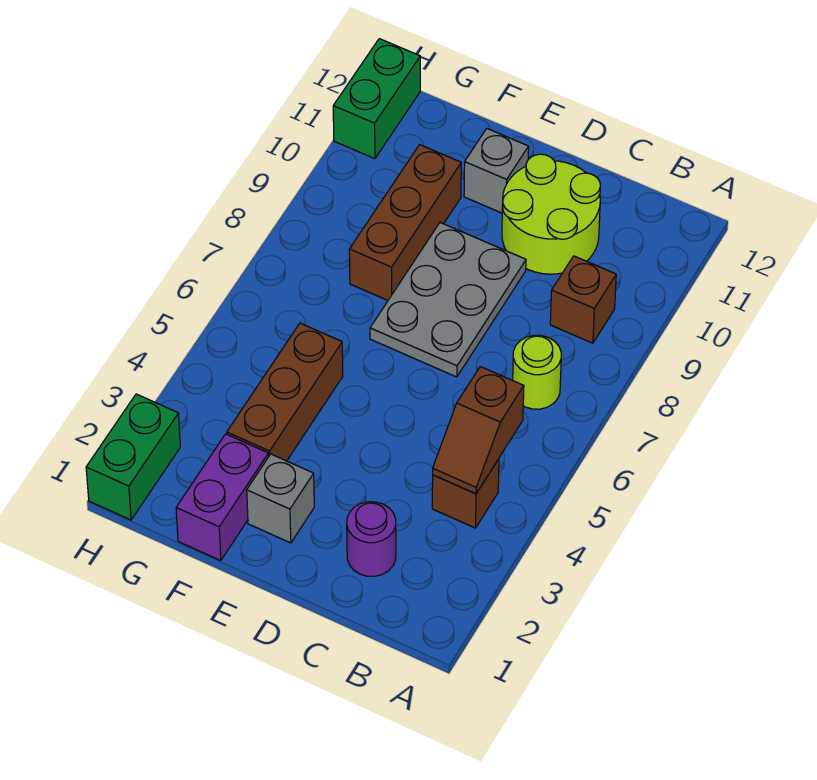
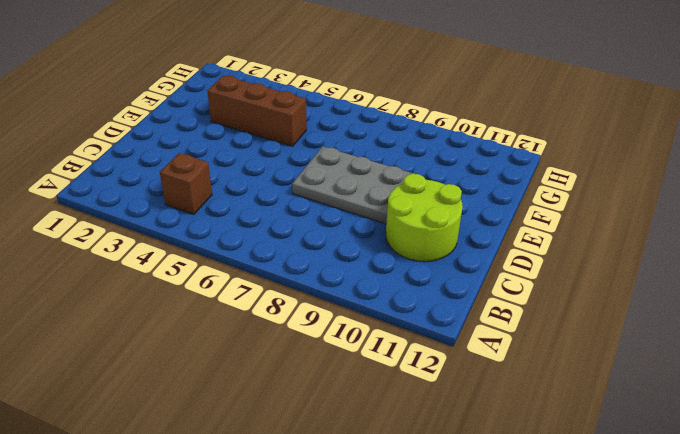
none -> lime 1x1 round brick [513,335,561,409]
none -> brown 1x1 brick [550,256,616,343]
none -> purple 1x1 round brick [347,502,396,576]

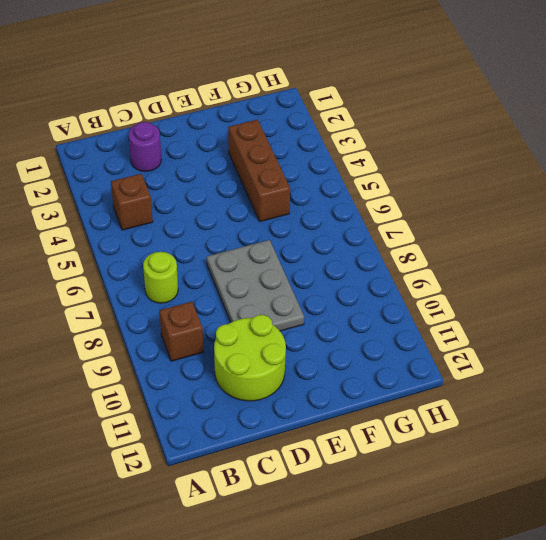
none -> grey 1x1 brick [247,454,314,543]
none -> grey 1x1 brick [464,129,529,213]
none -> purple 1x2 brick [176,434,269,561]

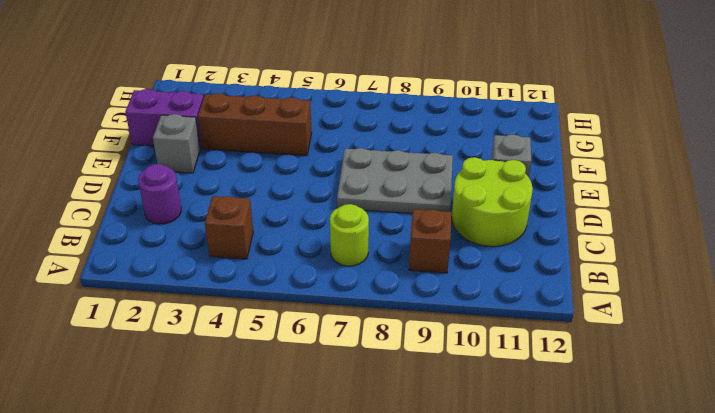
none -> brown 1x3 brick [349,145,461,300]
none -> green 1x2 brick [86,394,180,520]
none -> green 1x2 brick [333,39,420,159]

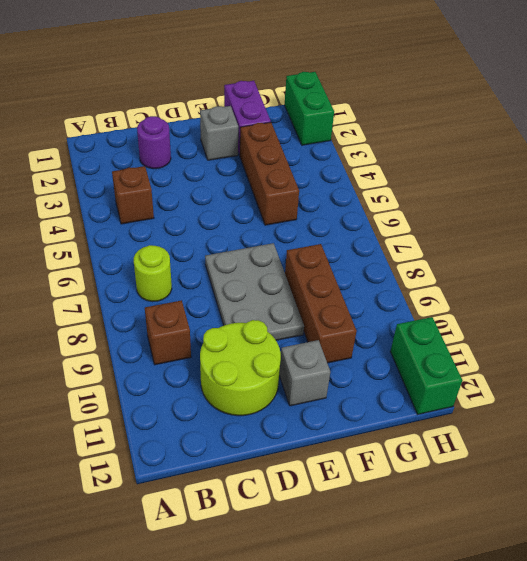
none -> brown 1x2 slope [433,367,524,494]

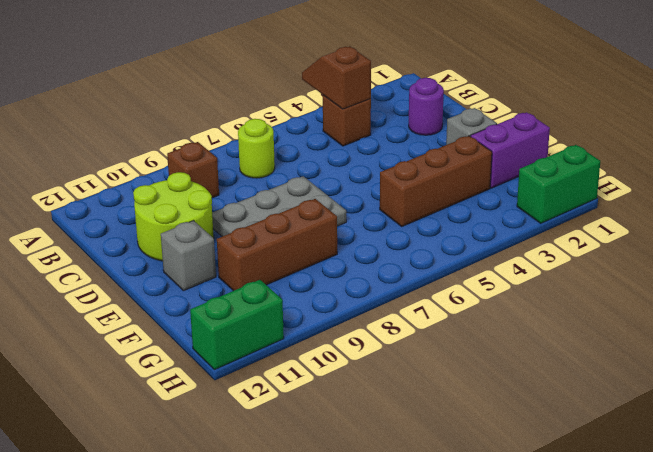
brown 1x2 slope [302,47,371,109] -> brown 1x2 slope turned to [433,367,524,494]

